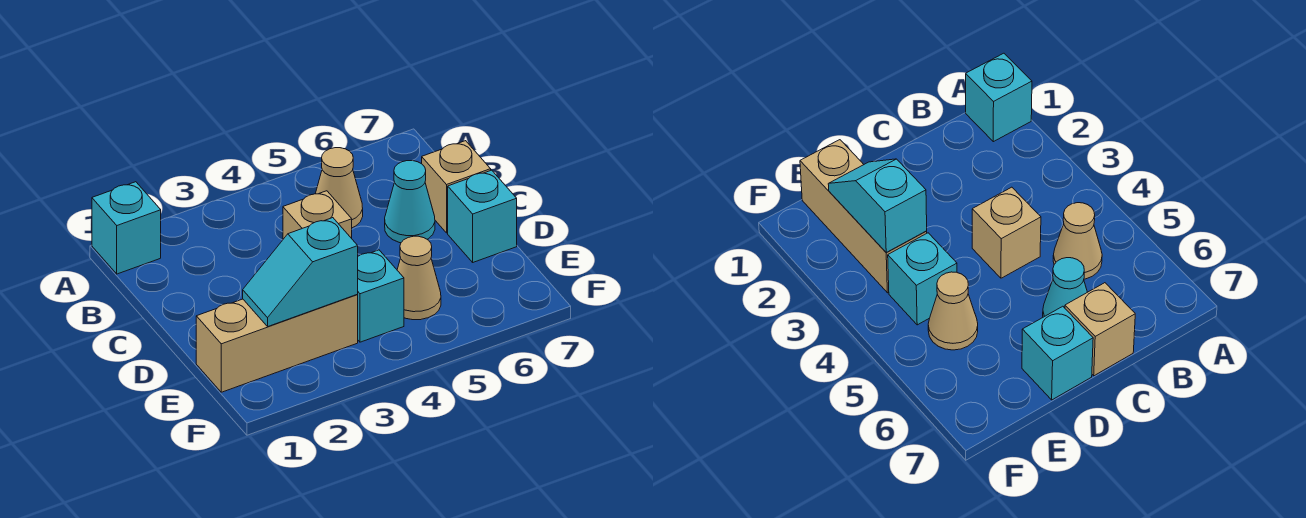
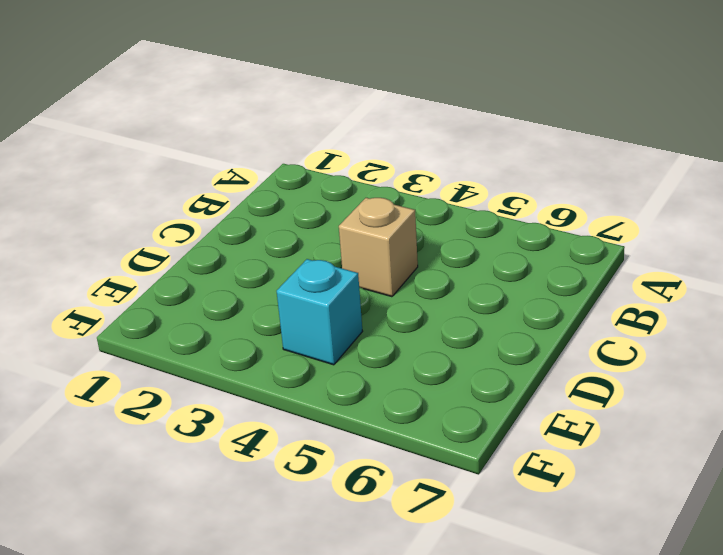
none -> cyan 1x1 brick [92,182,161,274]
none -> tan 1x1 cone [315,148,363,228]

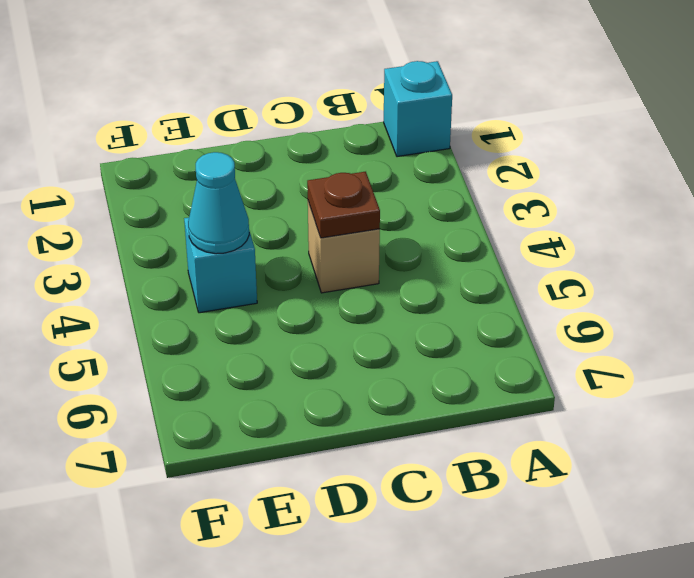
brown 1x1 plate [307,172,380,238] -> none
cyan 1x1 cone [188,152,249,254] -> cyan 1x1 cone moved to [385,161,435,243]
none -> tan 1x1 cone [315,148,363,228]
none -> tan 1x1 brick [422,141,491,233]

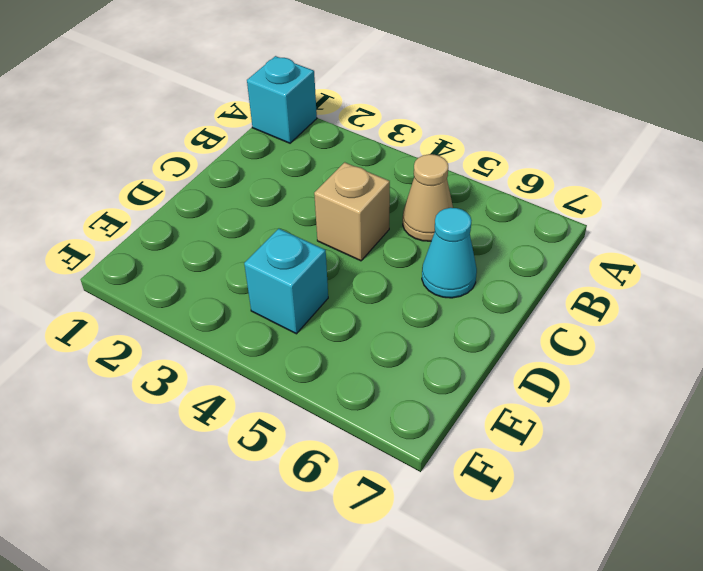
none -> tan 1x1 brick [422,141,491,233]
none -> cyan 1x1 brick [448,170,517,262]

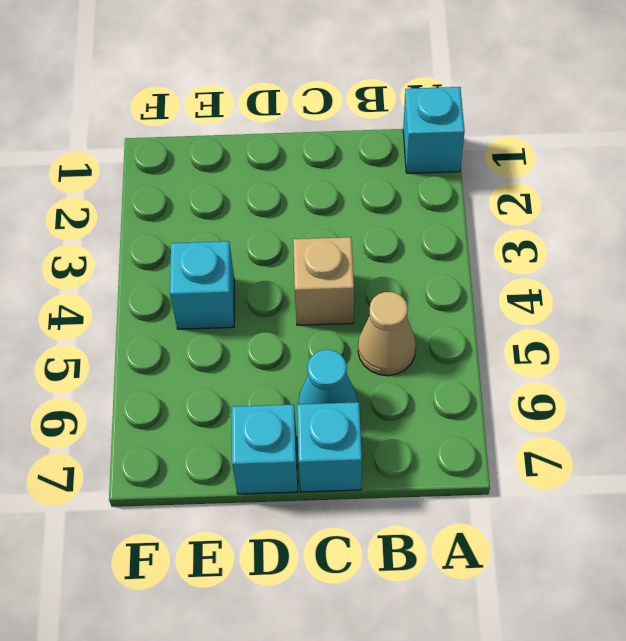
cyan 1x1 brick [297,402,362,492] -> tan 1x1 brick [422,141,491,233]
none -> tan 1x3 brick [196,294,358,392]
none -> tan 1x1 cone [397,236,441,320]

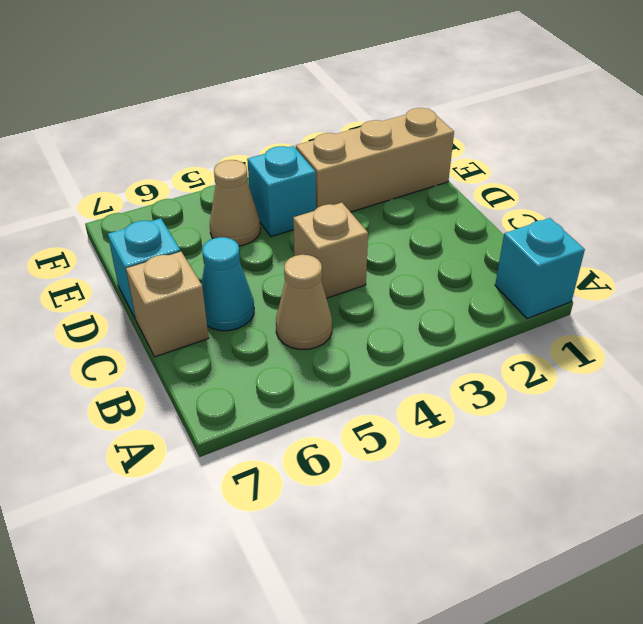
none -> cyan 1x2 slope [243,218,358,326]

